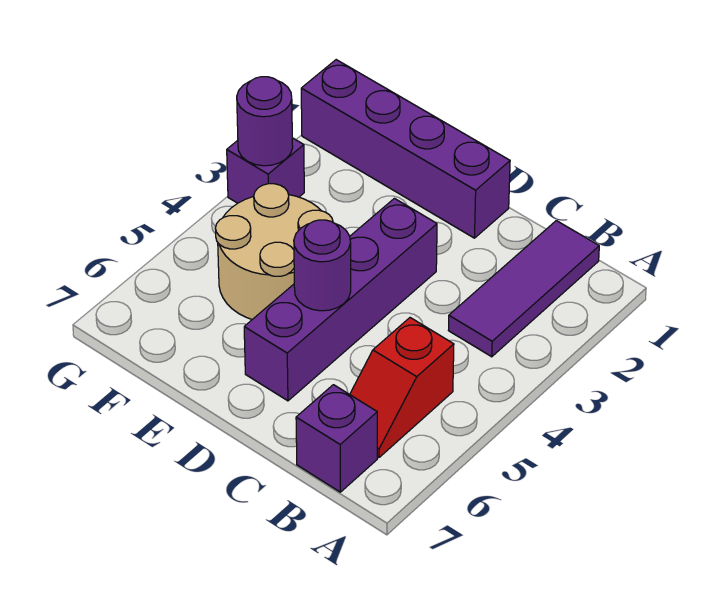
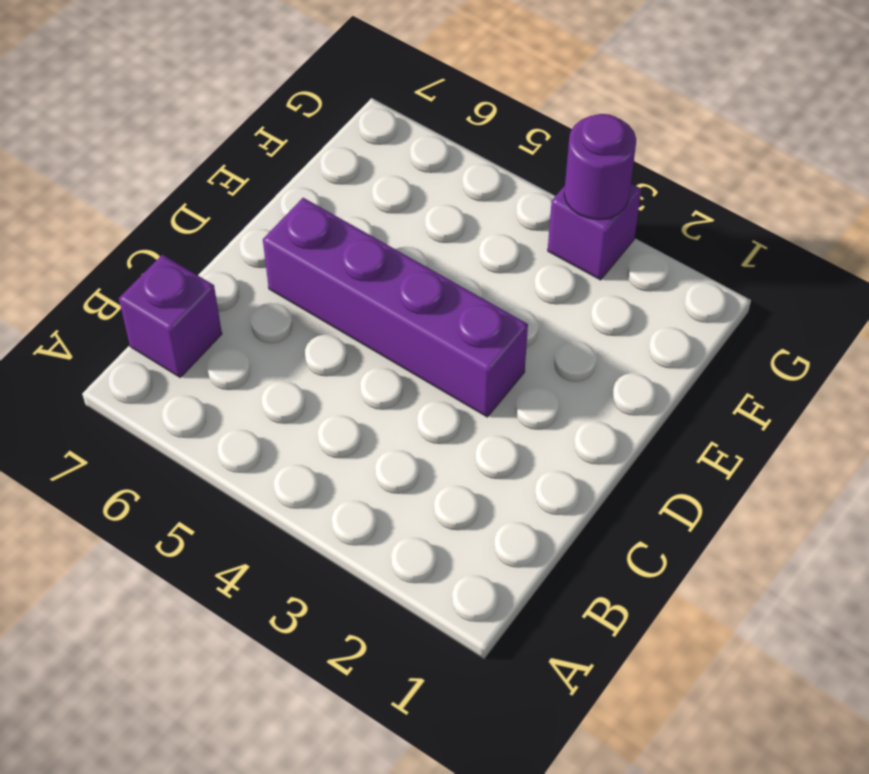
none -> purple 1x3 tile [448,221,599,357]
none -> red 1x2 slope [350,318,454,458]

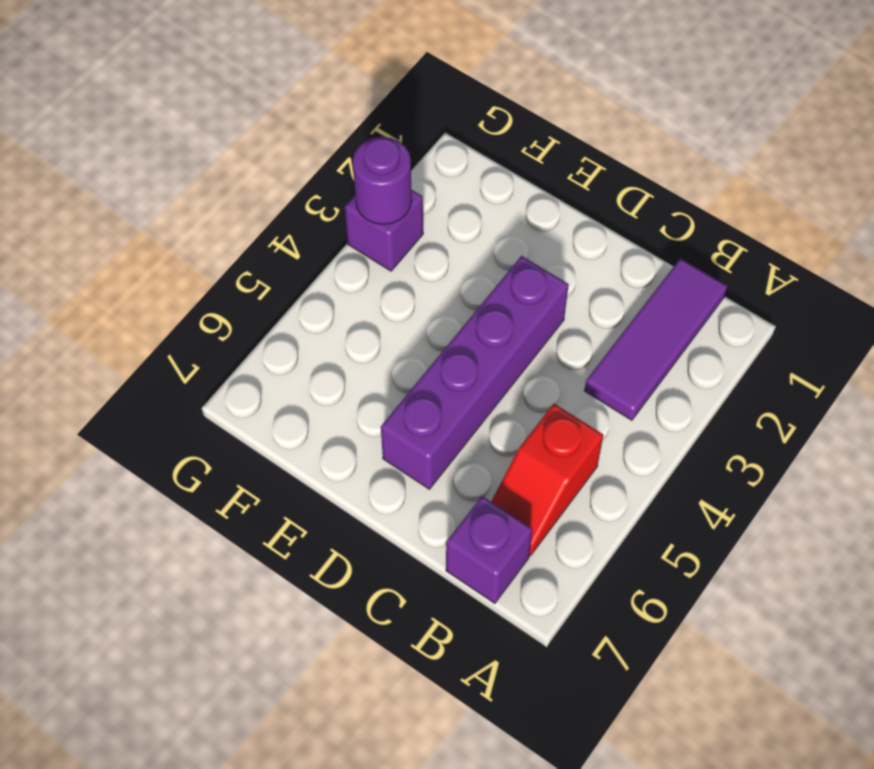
none -> purple 1x4 brick [301,60,510,238]
none -> tan 2x2 round brick [215,184,333,319]

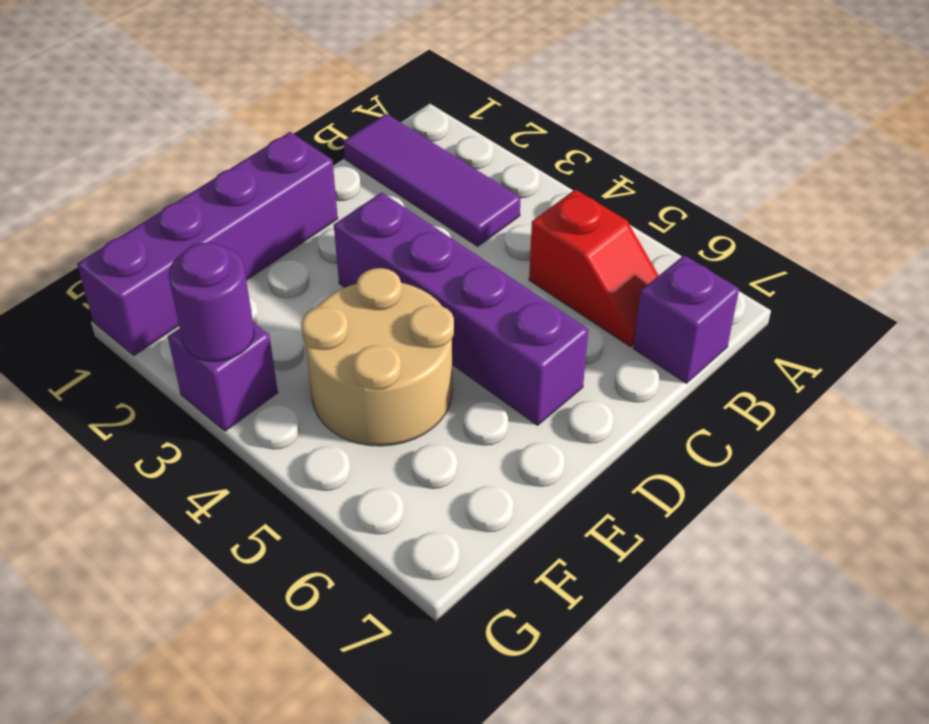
none -> purple 1x1 round brick [294,220,351,311]

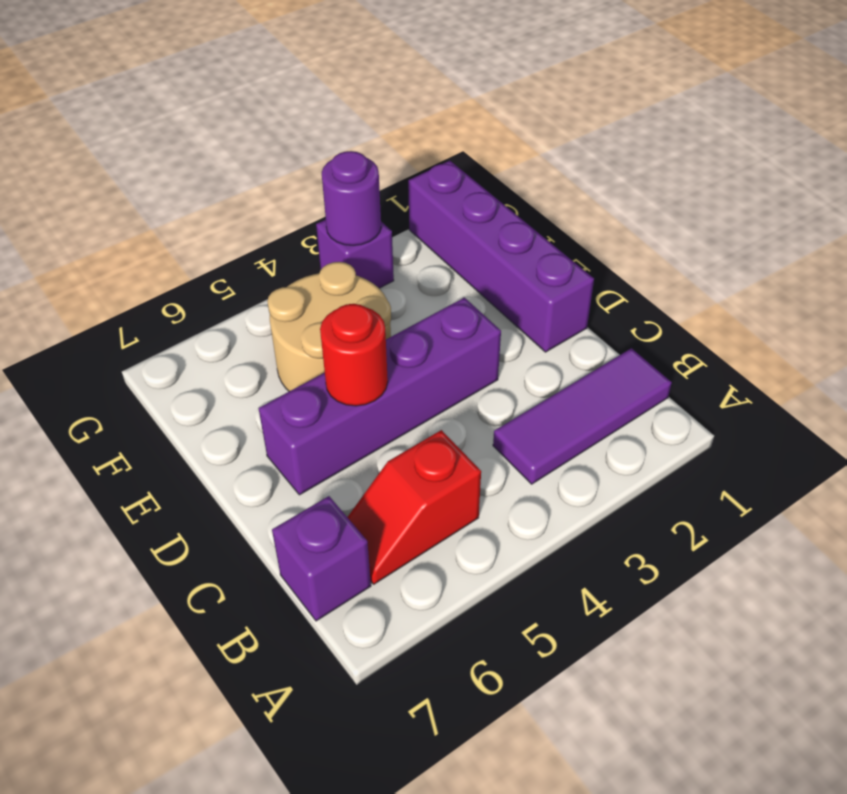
red 1x1 round brick [320,304,388,406] -> purple 1x1 round brick [294,220,351,311]

